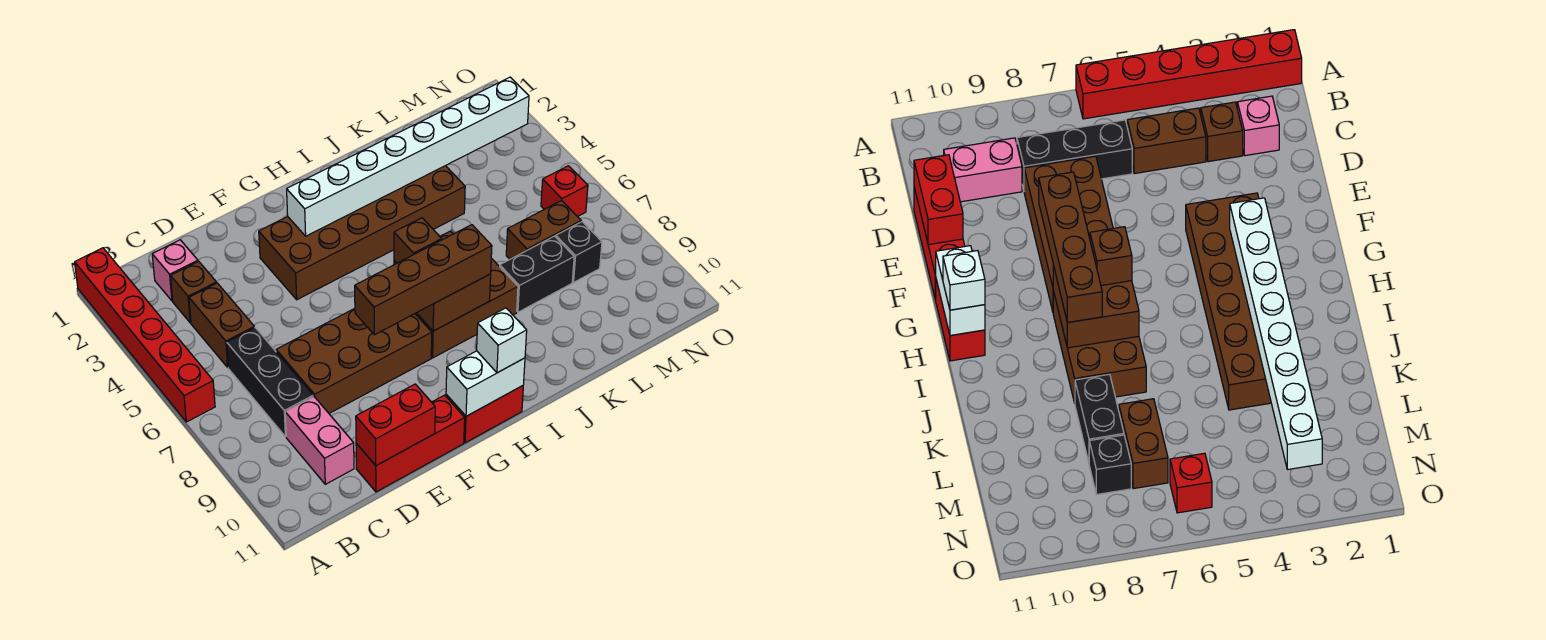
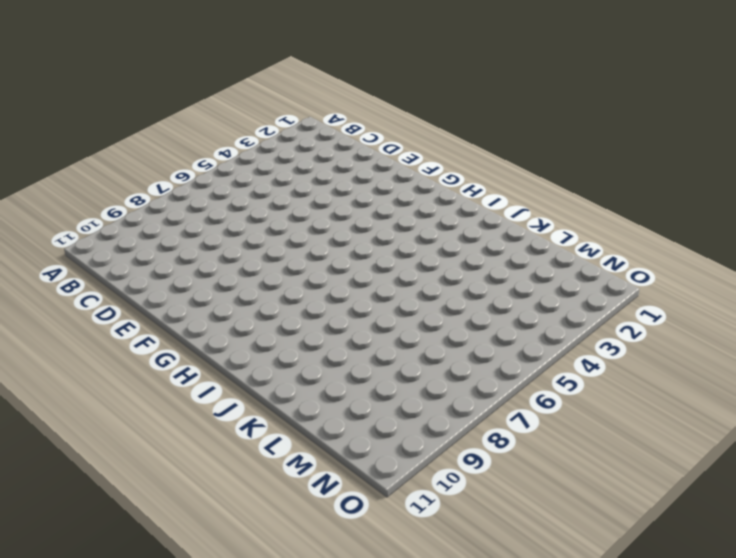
none -> red 1x6 brick [75,248,215,422]
none -> pink 1x1 brick [152,240,198,301]
none -> brown 1x1 brick [171,261,216,323]

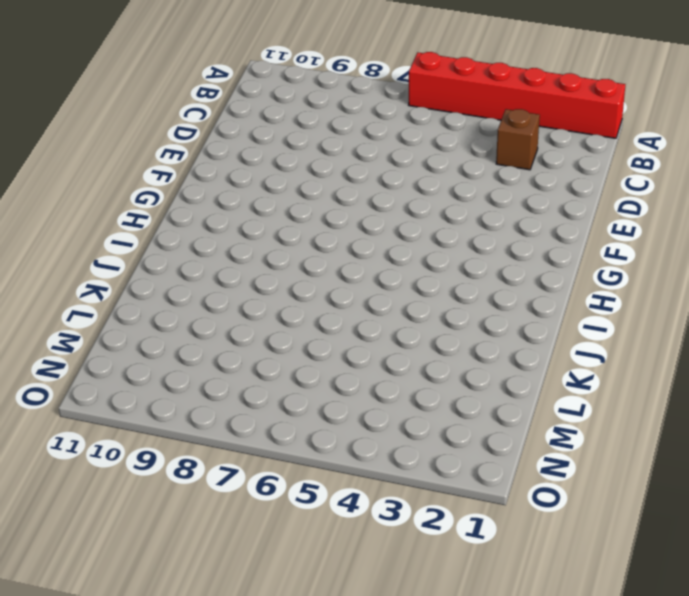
none -> pink 1x1 brick [152,240,198,301]
none -> brown 1x2 brick [189,283,254,367]
none -> black 1x3 brick [227,328,313,437]

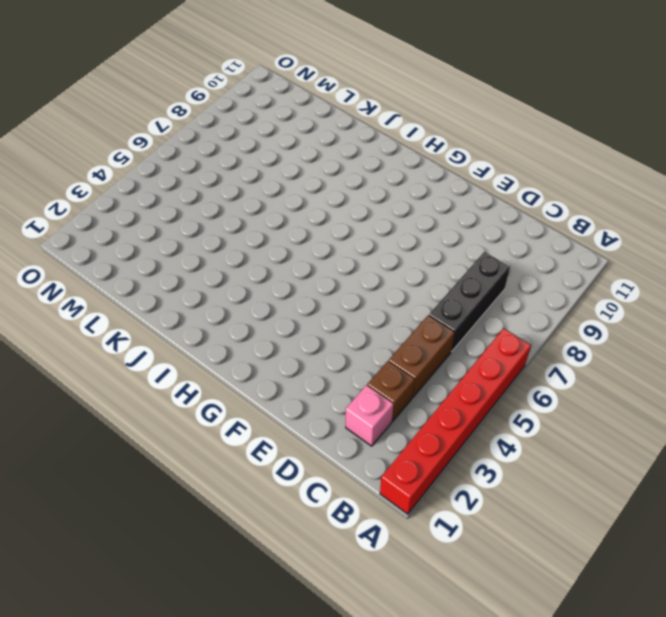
none -> pink 1x2 brick [285,397,354,484]
none -> brown 2x4 brick [276,308,432,413]
none -> red 1x3 brick [356,395,465,492]

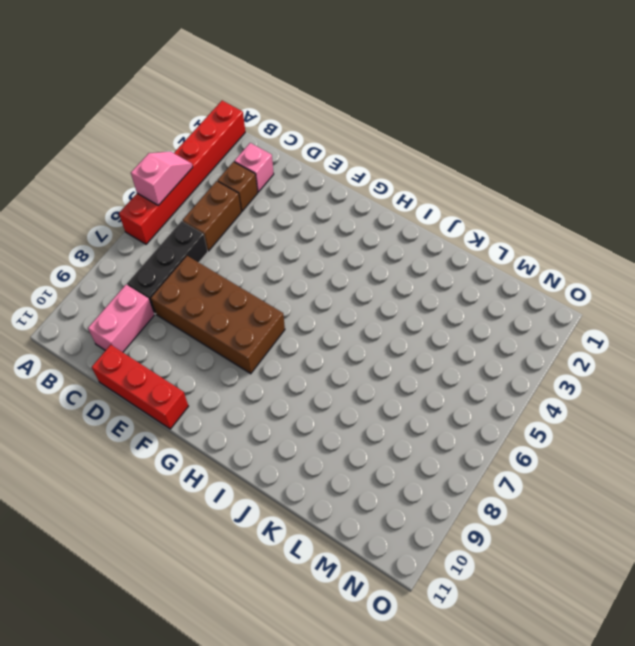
pink 1x2 slope [131,151,193,206] -> none
none -> brown 2x6 brick [259,166,465,300]
none -> red 1x2 brick [446,386,523,443]
none -> brown 2x3 brick [415,258,518,358]

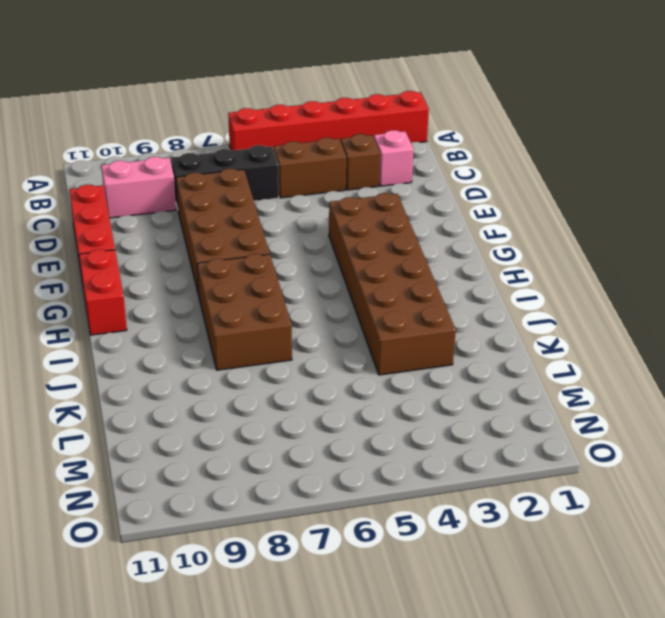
none -> black 1x2 brick [500,236,574,312]
none -> brown 1x2 brick [506,200,581,259]
none -> black 1x1 brick [556,222,602,282]

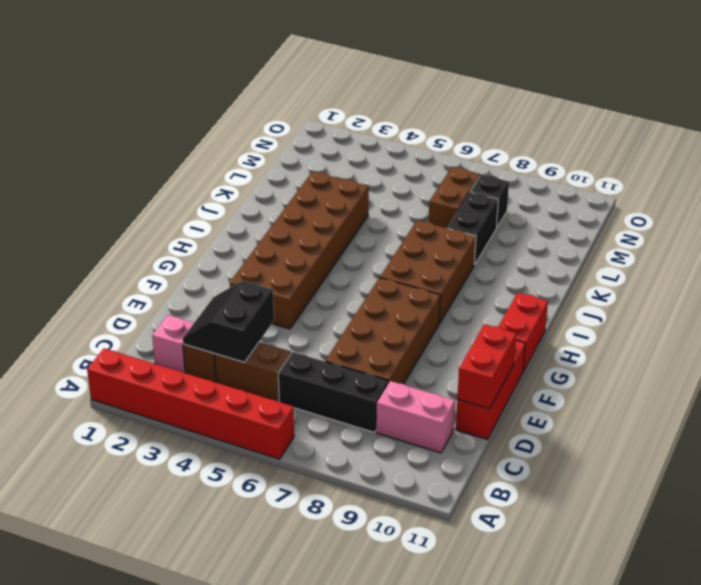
black 2x2 slope [183,281,274,362] -> none
none -> red 1x1 brick [541,166,588,217]
none -> white 1x8 brick [287,77,529,236]
none -> white 1x2 brick [446,351,525,416]

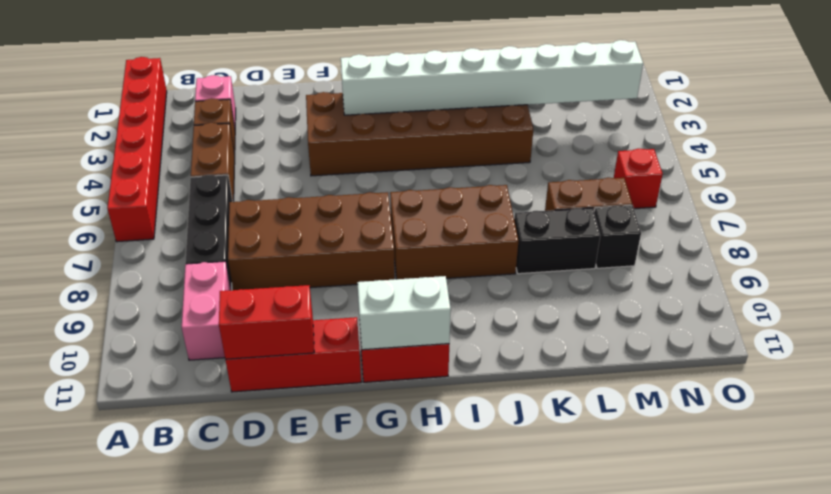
none -> brown 2x2 brick [394,231,491,331]
none -> brown 1x4 brick [355,225,492,335]
none -> brown 1x1 brick [394,218,442,263]

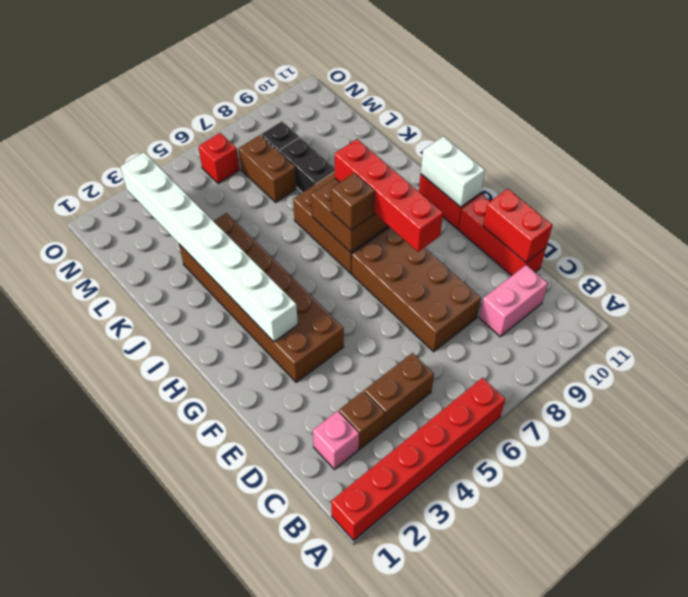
red 1x4 brick [335,139,443,252] -> brown 1x4 brick [355,225,492,335]
none -> black 1x3 brick [227,328,313,437]
none -> white 1x1 brick [477,308,527,373]

